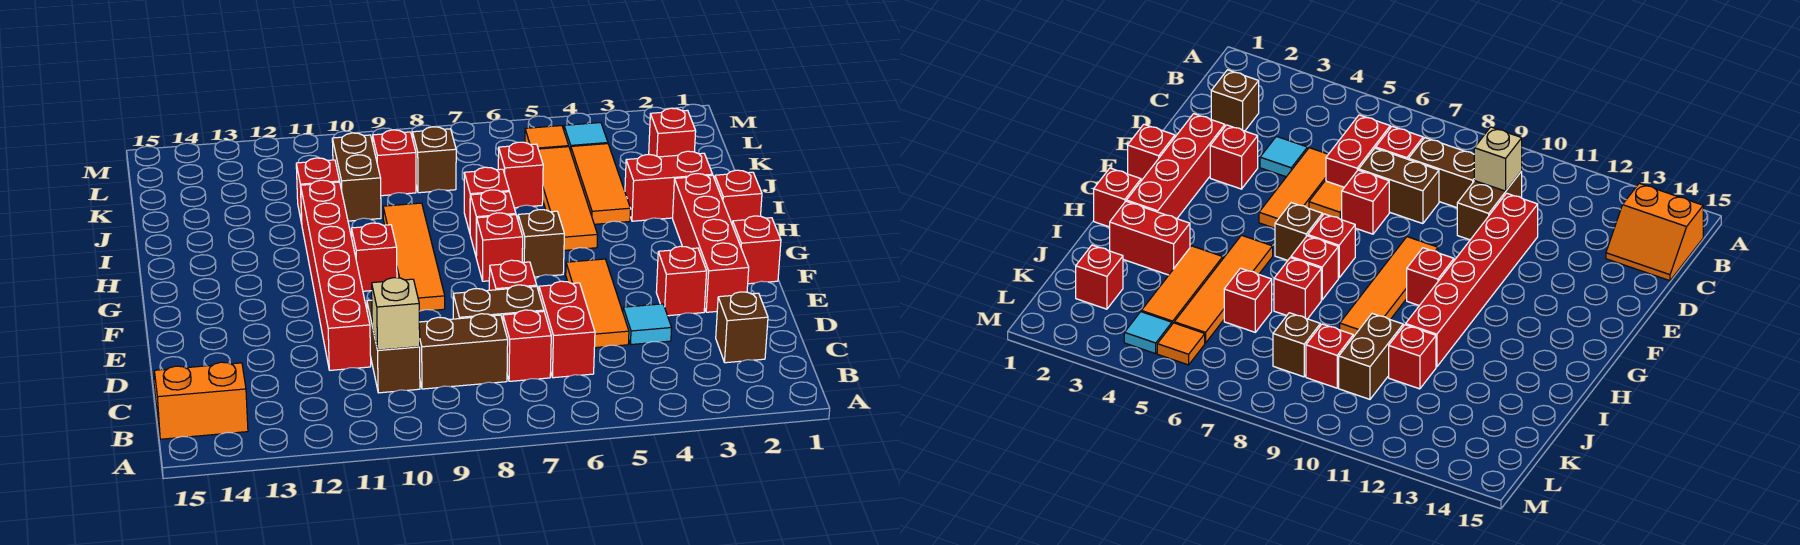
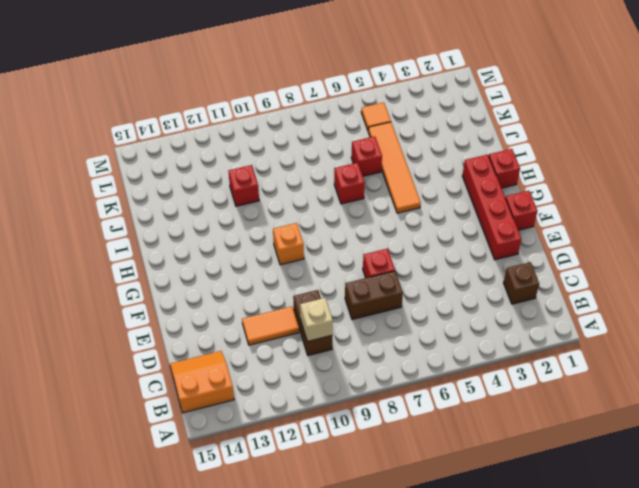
orange 1x2 tile [242,306,299,345] -> red 1x6 brick [301,180,371,370]
orange 1x1 brick [273,223,304,265] -> red 1x1 brick [352,223,397,291]
none -> red 1x2 brick [539,281,595,378]
none -> red 1x1 brick [503,310,551,381]
none -> brown 1x2 brick [419,314,508,389]
none -> cyan 1x1 tile [623,304,672,345]

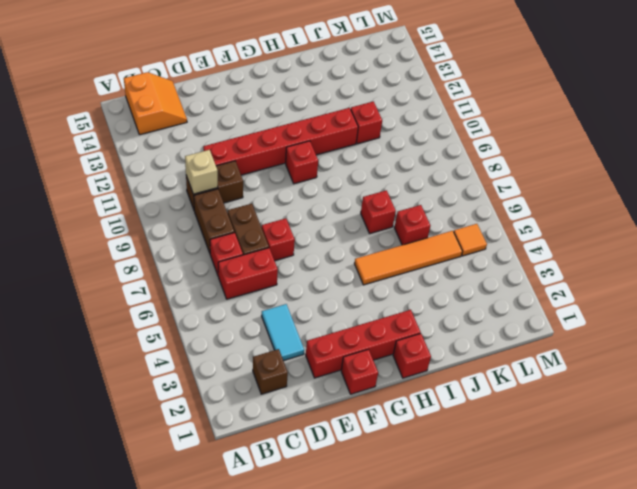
cyan 1x2 tile [262,304,304,361] -> cyan 1x1 tile [623,304,672,345]
none -> orange 1x3 tile [566,259,629,348]
none -> red 1x1 brick [656,246,707,316]
none -> orange 1x1 tile [1309,181,1344,220]
none -> orange 1x4 tile [383,203,445,311]

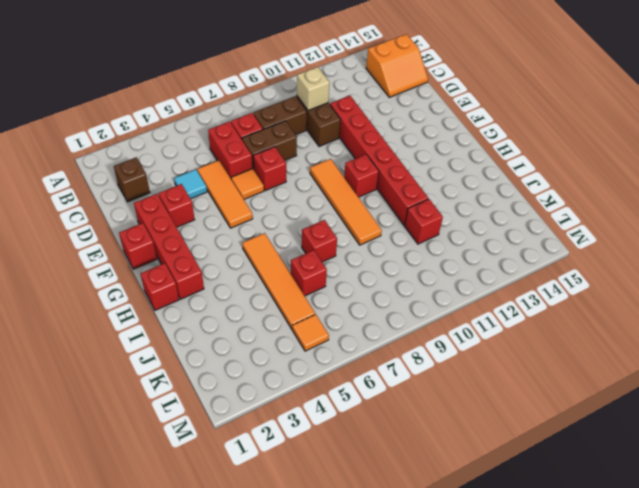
none -> brown 1x1 brick [518,210,564,277]
none -> red 1x1 brick [476,213,523,281]
none -> red 1x1 brick [470,190,516,255]
none -> red 1x2 brick [625,151,713,221]

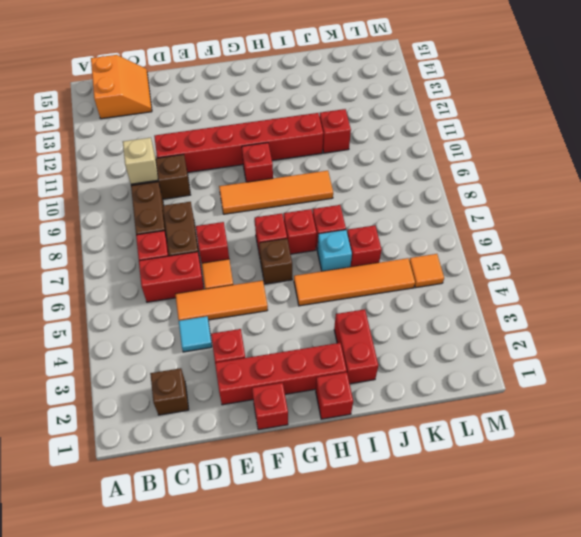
cyan 1x1 brick [317,230,352,271] -> none
none -> orange 1x3 tile [571,144,631,224]
none -> brown 1x2 brick [332,133,381,221]
none -> red 1x1 brick [649,108,696,157]
none -> brown 1x1 brick [413,127,456,193]

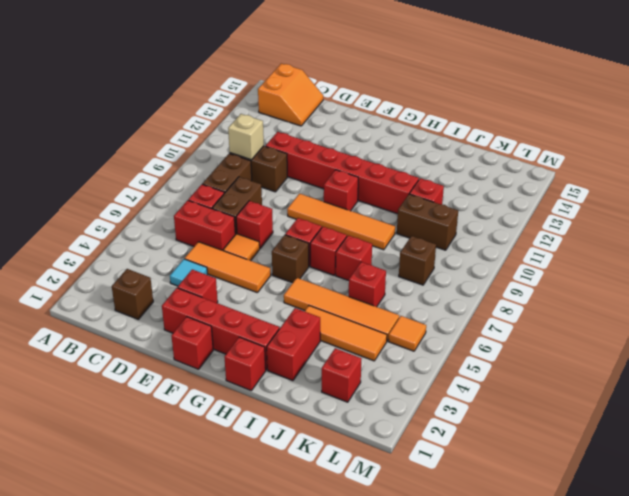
none -> red 1x1 brick [373,130,416,196]
none -> cyan 1x1 tile [564,123,608,151]

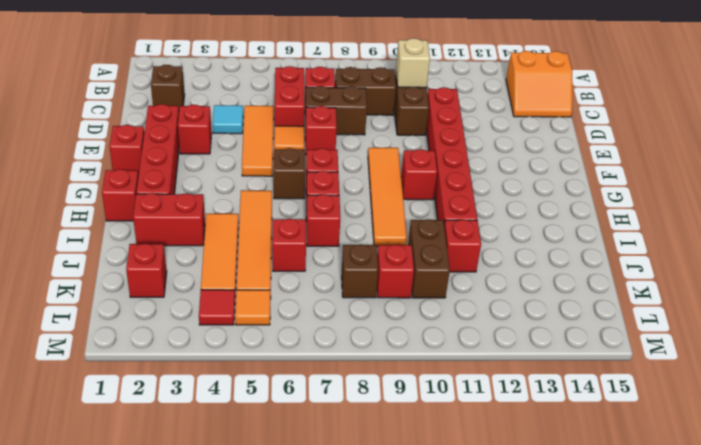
red 1x1 tile [199,290,235,325] -> cyan 1x1 tile [564,123,608,151]

